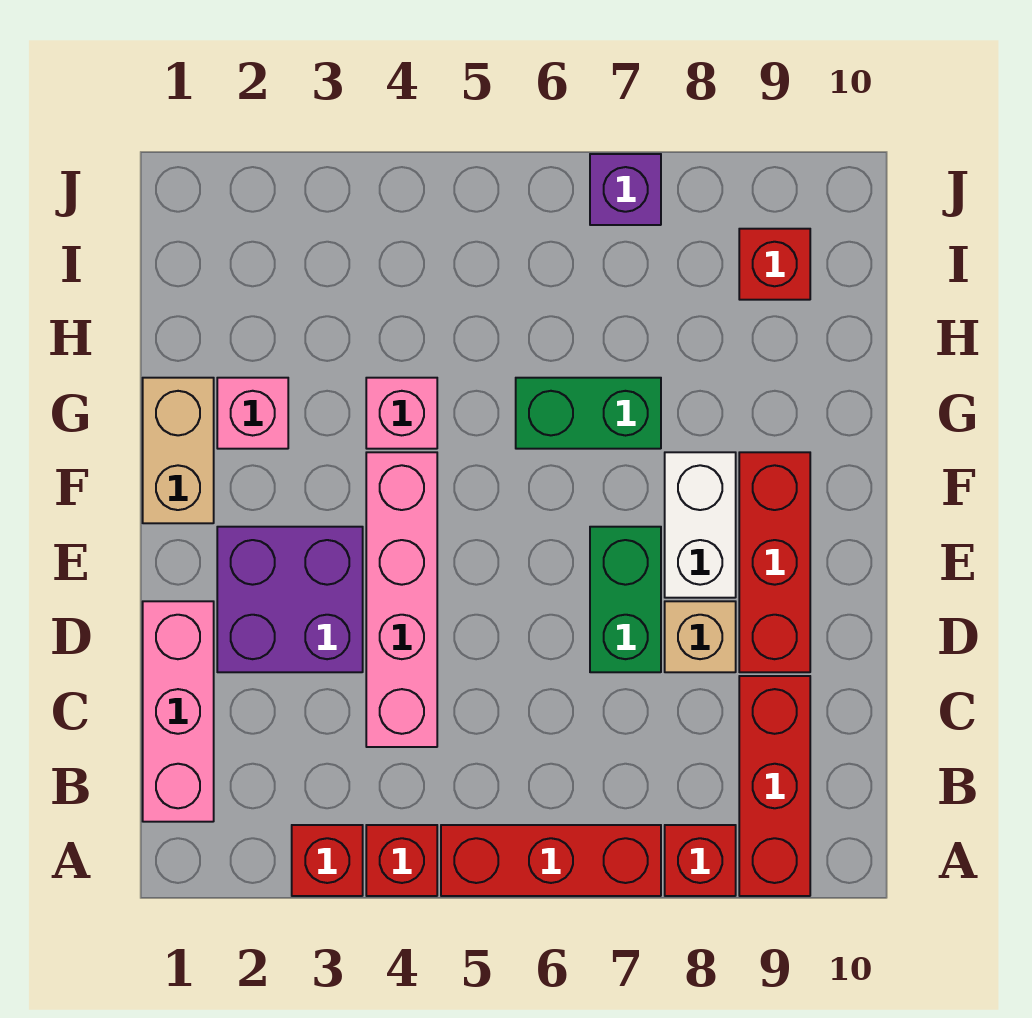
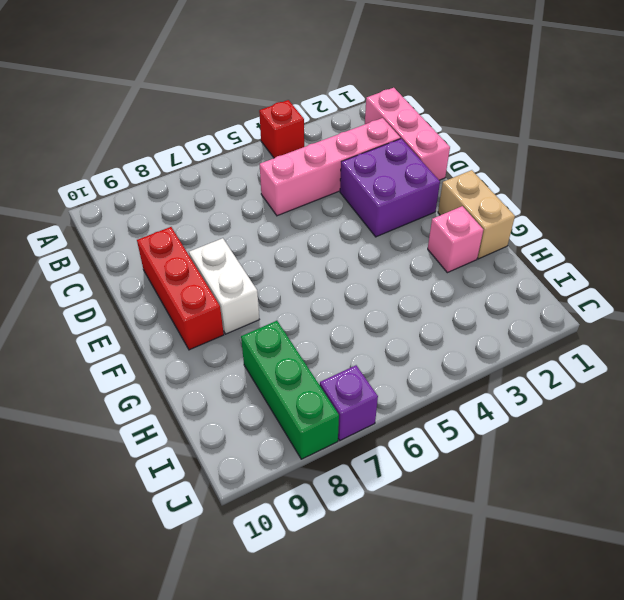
pink 1x4 brick [260,118,400,216] -> pink 1x4 brick turned to [366,452,437,747]
green 1x3 brick [241,321,339,459] -> none
none -> red 1x1 brick [292,825,363,896]
none -> red 1x3 brick [441,825,661,896]
none -> red 1x1 brick [665,825,736,896]

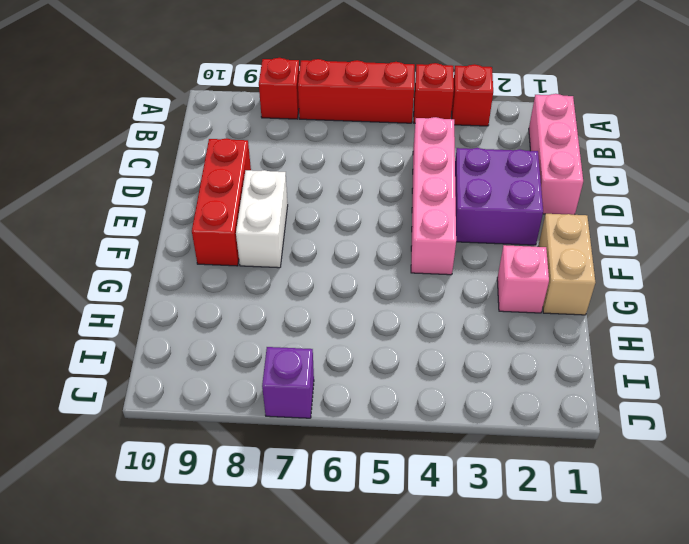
none -> red 1x3 brick [739,676,810,896]
none -> green 1x2 brick [590,527,661,672]
none -> tan 1x1 brick [665,601,736,672]

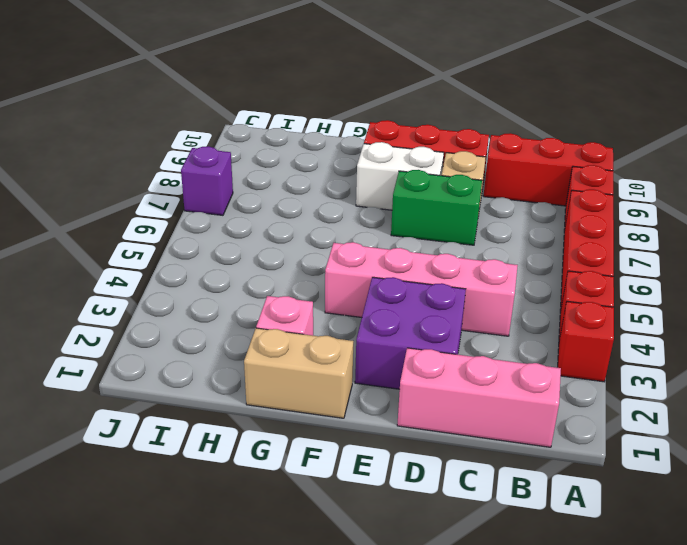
none -> pink 1x1 brick [366,378,437,449]
none -> green 1x2 brick [516,378,661,449]
none -> red 1x1 brick [739,229,810,300]

